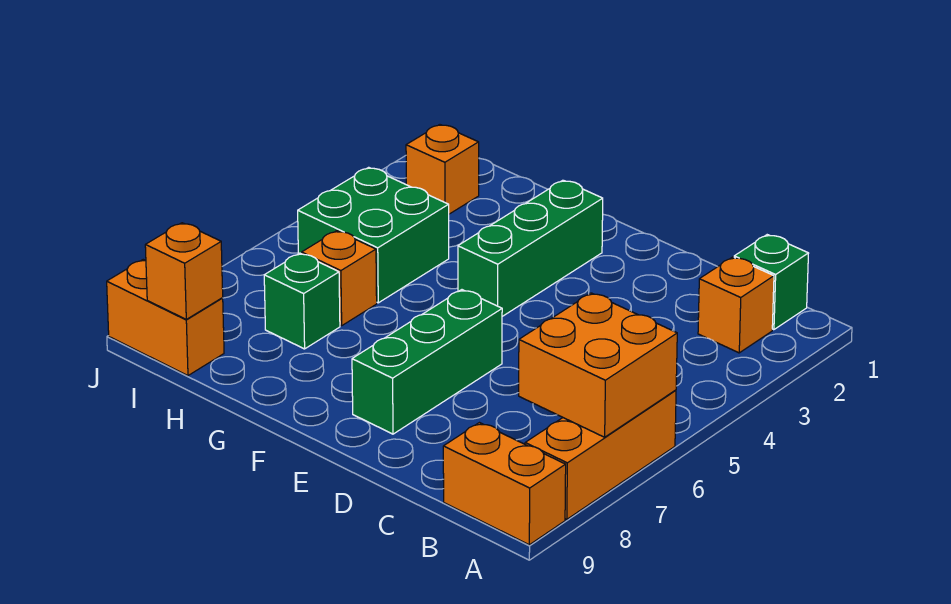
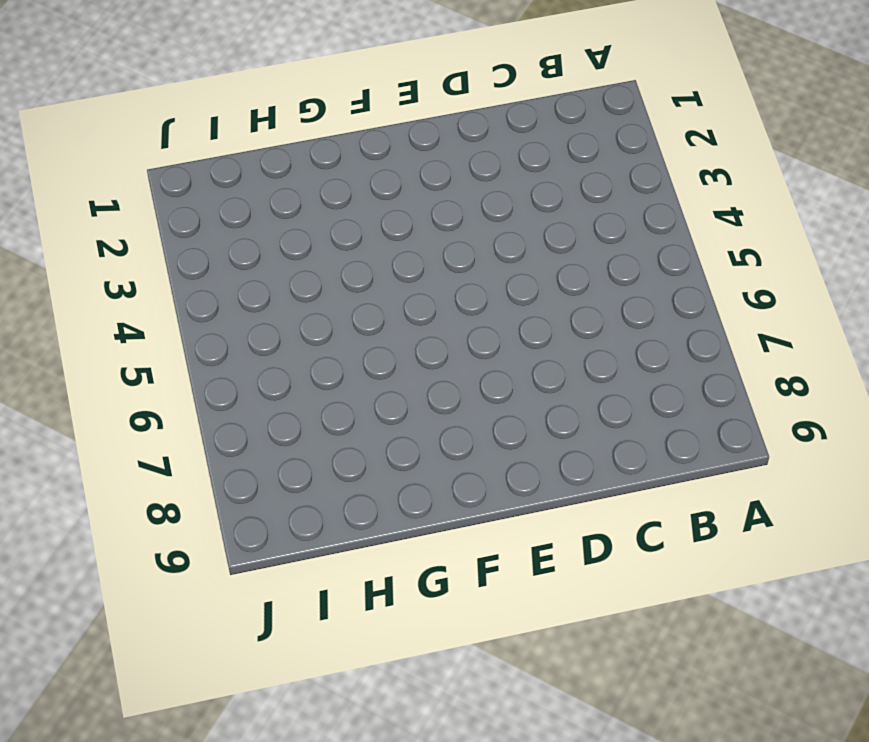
none -> orange 1x3 brick [525,390,676,519]
none -> orange 1x2 brick [443,423,566,545]
none -> green 1x1 brick [734,235,809,330]

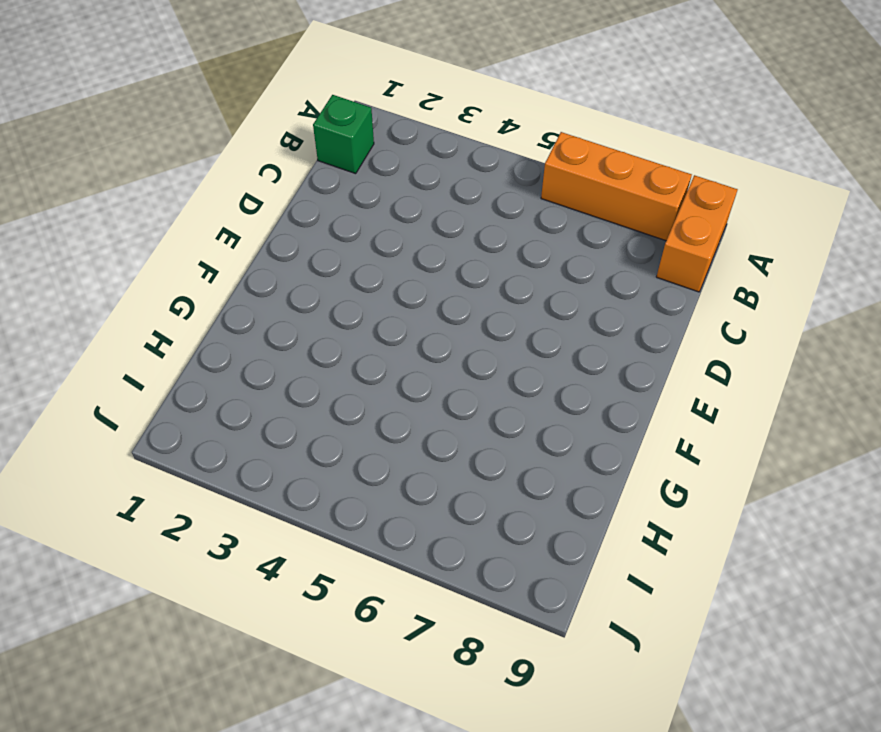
none -> orange 1x1 brick [698,257,774,353]
none -> green 1x3 brick [352,290,502,434]
none -> green 1x3 brick [458,180,603,316]

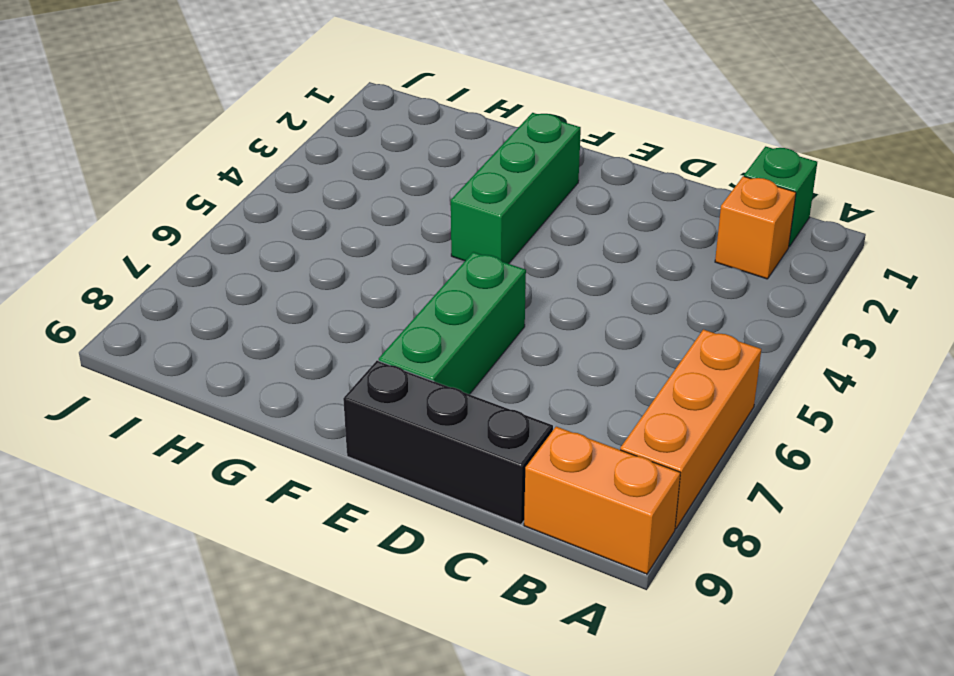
black 1x3 brick [343,361,553,525] -> none
none -> green 2x2 brick [298,167,449,303]
none -> orange 1x1 brick [302,231,377,326]
none -> green 1x1 brick [264,253,340,349]

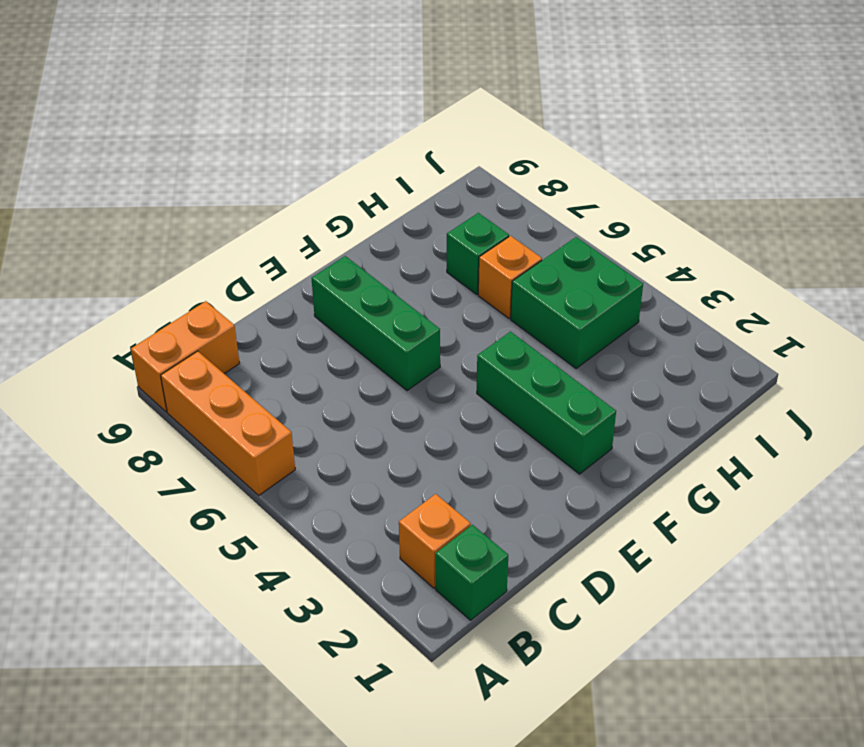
none -> orange 1x1 brick [406,125,479,214]
none -> orange 1x2 brick [107,260,224,376]
none -> orange 2x2 brick [519,293,677,437]

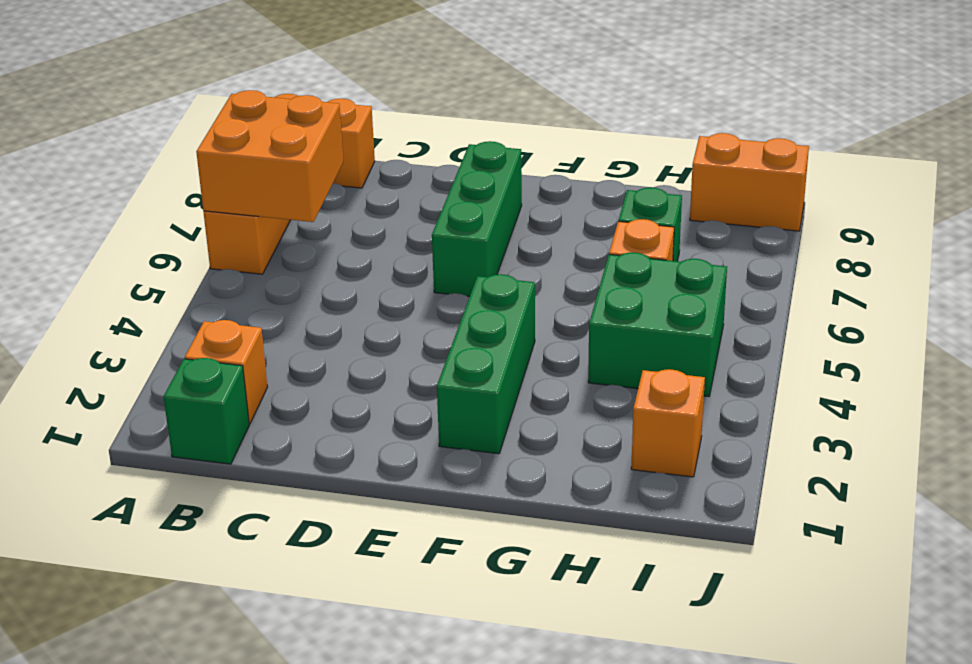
none -> orange 1x1 brick [145,223,223,319]

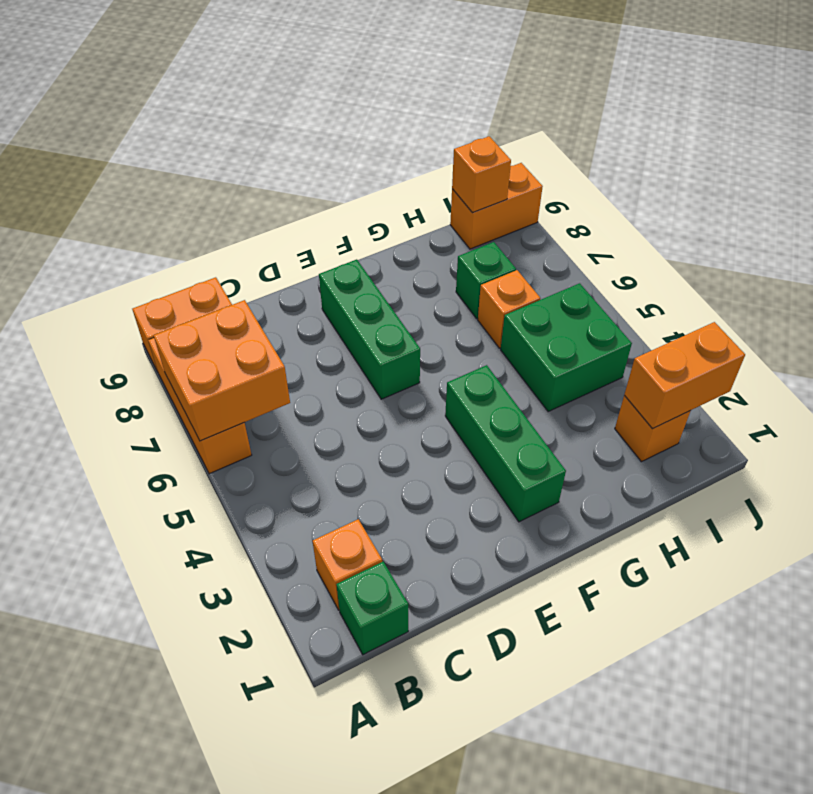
orange 1x2 brick [624,322,745,429] -> none

